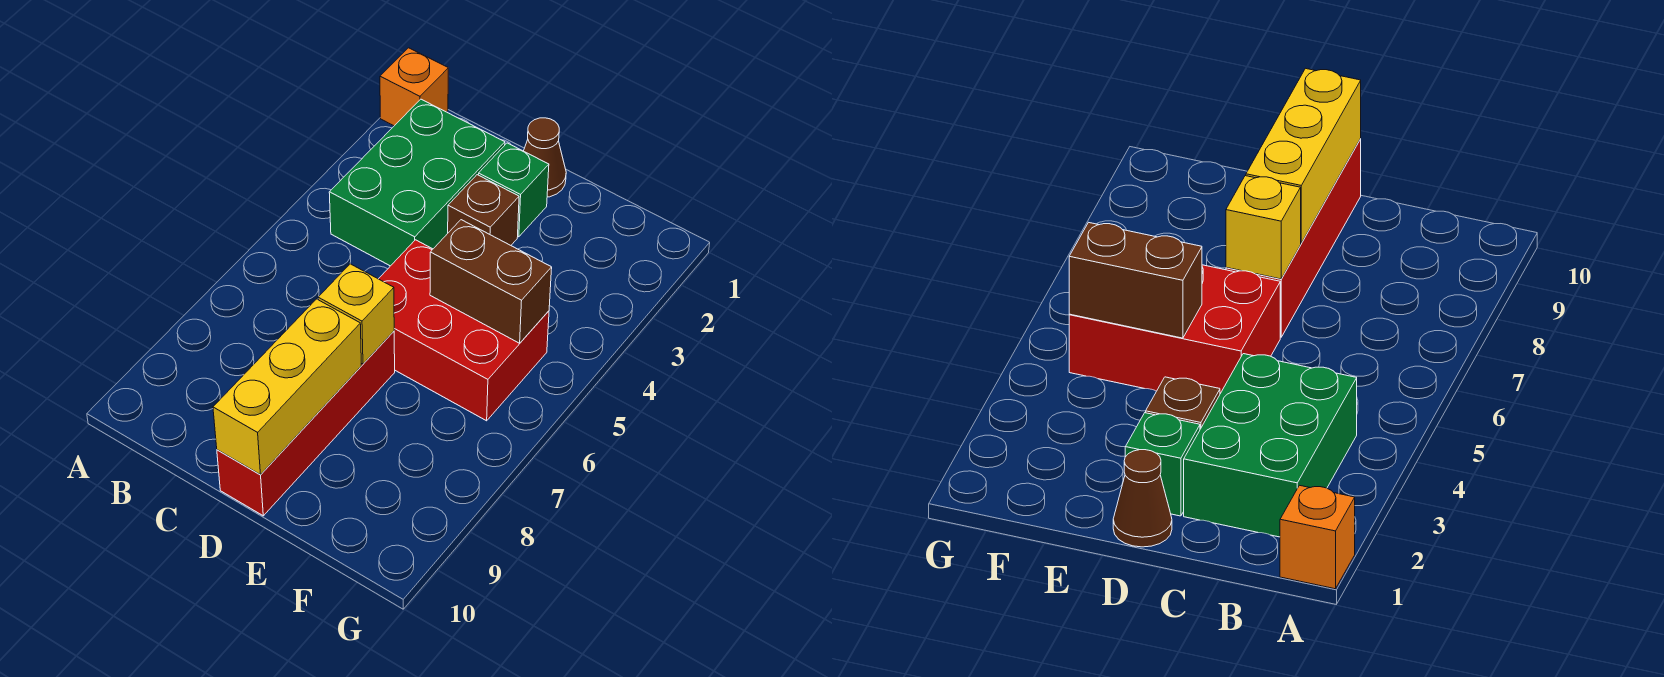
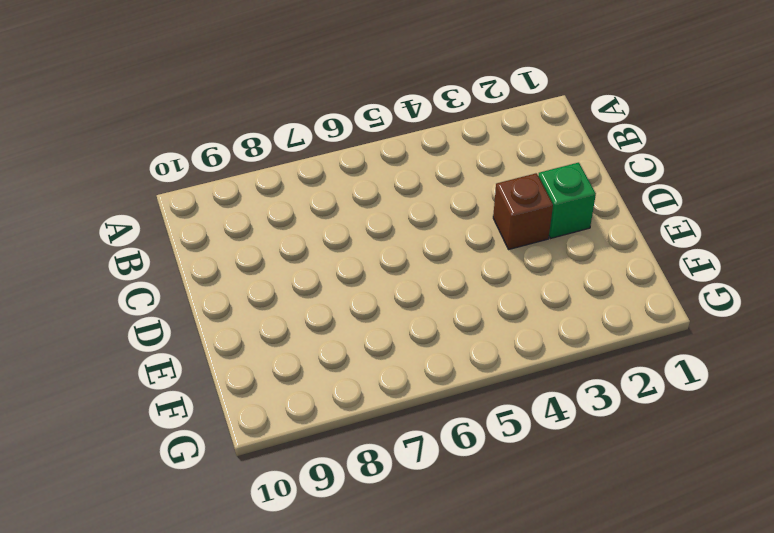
none -> orange 1x1 brick [380,48,448,126]
none -> green 2x3 brick [329,99,505,266]

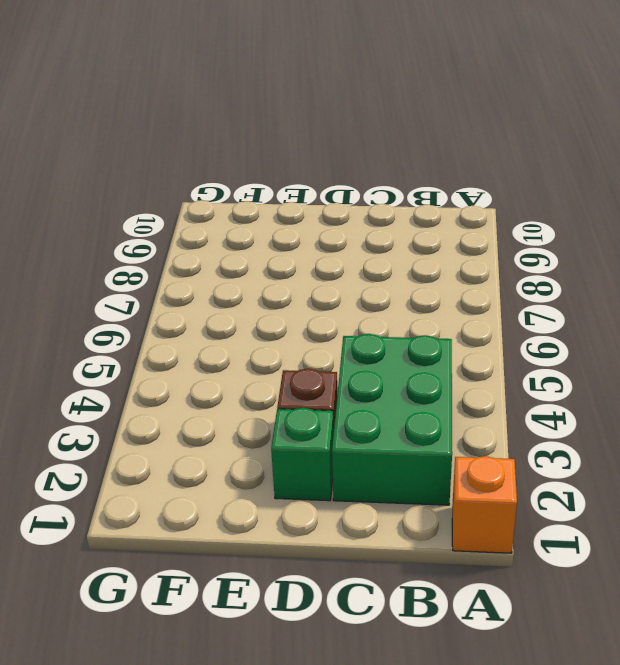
none -> brown 1x1 cone [524,118,566,197]
none -> red 2x3 brick [379,240,549,421]

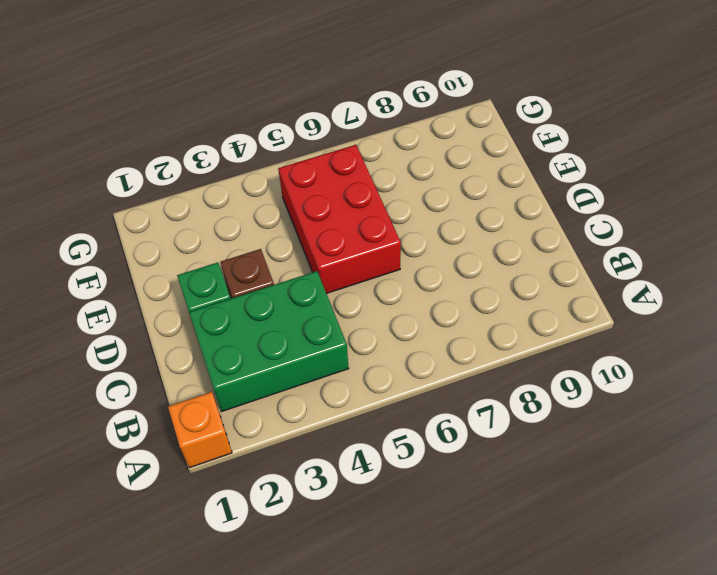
none -> brown 1x1 cone [524,118,566,197]
none -> red 1x4 brick [217,331,395,516]

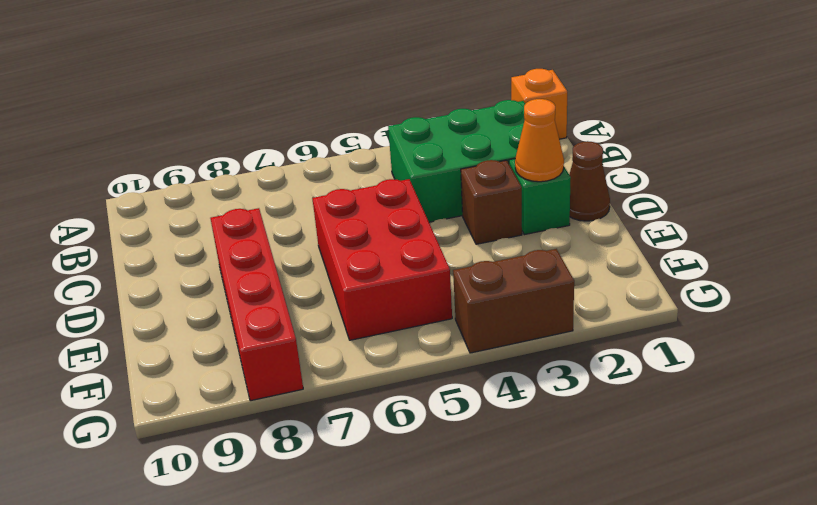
orange 1x1 cone [515,99,564,182] -> none
red 1x4 brick [210,208,303,401] -> red 1x4 brick turned to [217,331,395,516]
brown 1x2 brick [453,249,574,353] -> brown 1x2 brick turned to [430,220,552,343]
none -> yellow 1x1 brick [318,264,394,364]
none -> yellow 1x3 brick [213,299,361,475]

